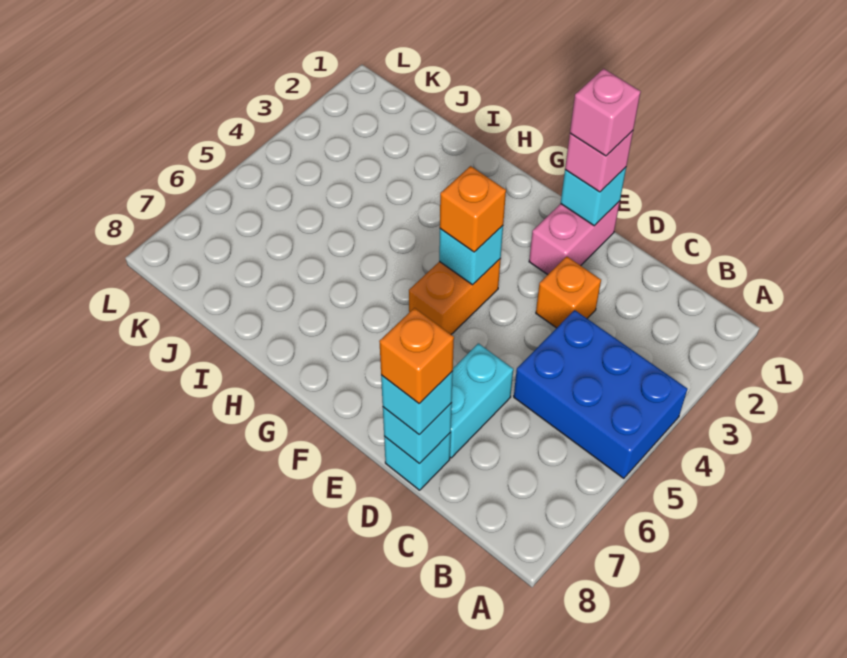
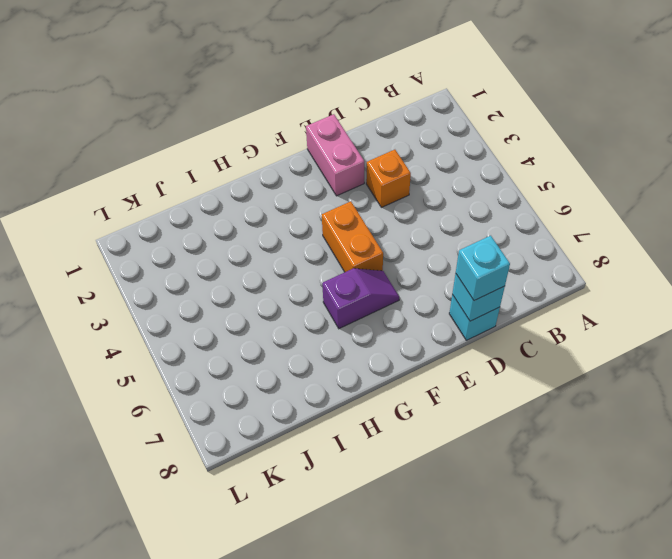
purple 1x2 slope [322,268,399,329] -> none
none -> blue 2x3 brick [514,310,687,478]
none -> cyan 1x2 brick [450,343,513,458]
none -> cyan 1x1 brick [561,167,626,226]

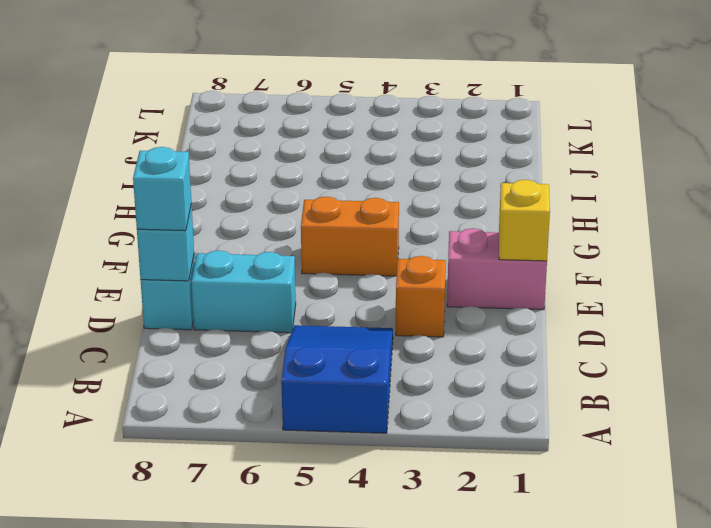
blue 2x3 slope [281,325,393,433] -> blue 2x3 brick [514,310,687,478]
yellow 1x1 brick [499,180,550,261] -> cyan 1x1 brick [561,167,626,226]
none -> cyan 1x1 brick [439,226,503,285]
none -> pink 1x1 brick [565,131,633,192]
none -> orange 1x1 brick [440,166,506,252]

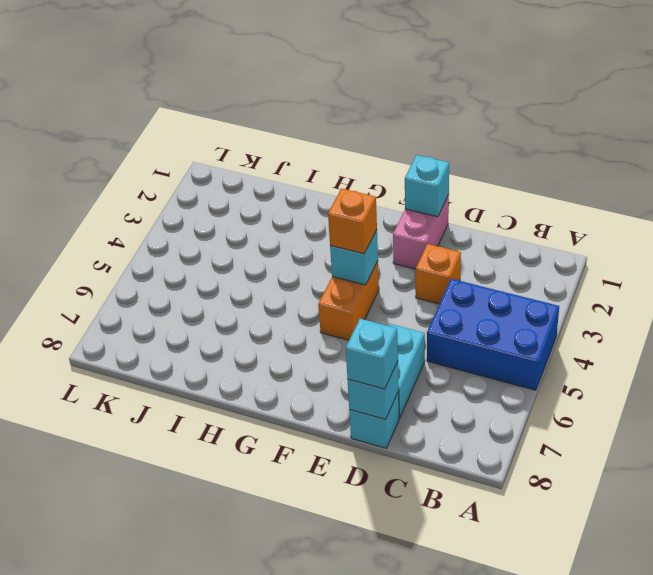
none -> pink 1x1 brick [565,131,633,192]
none -> orange 1x1 brick [379,308,454,404]
none -> pink 1x1 brick [570,69,641,156]

